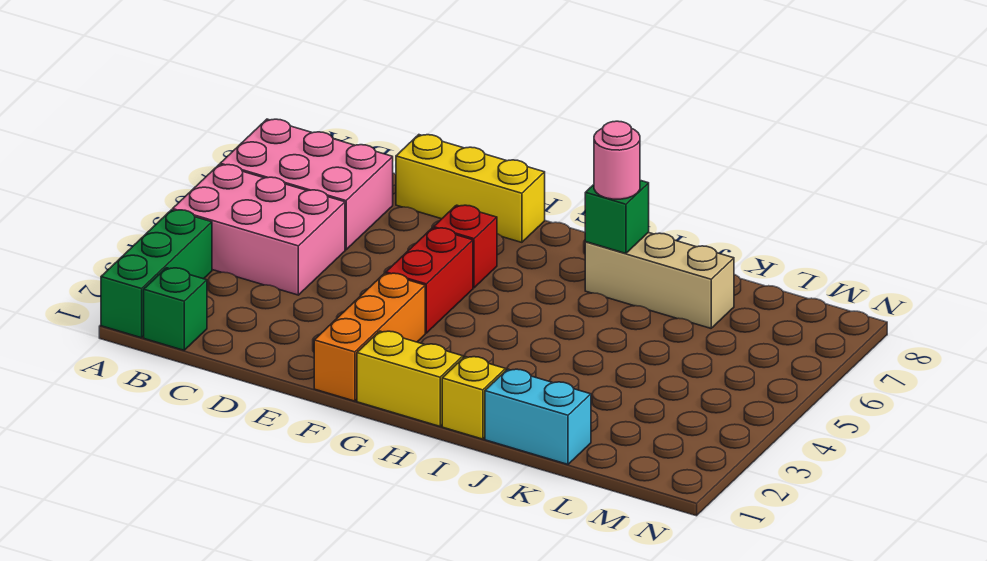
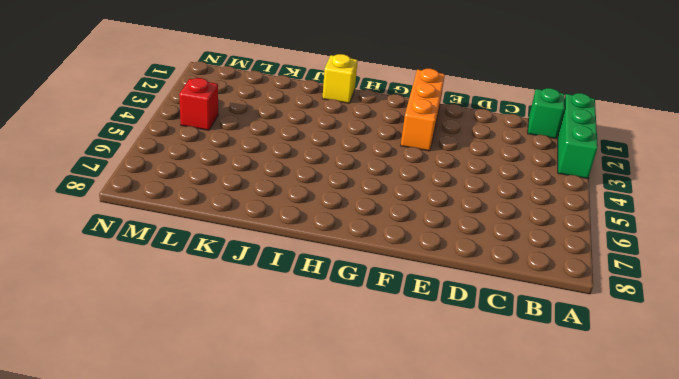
red 1x1 brick [179,78,218,130] -> red 1x1 brick moved to [434,205,497,288]
none -> pink 2x3 brick [173,164,345,295]
none -> pink 2x3 brick [220,119,393,250]
none -> yellow 1x3 brick [396,135,545,242]

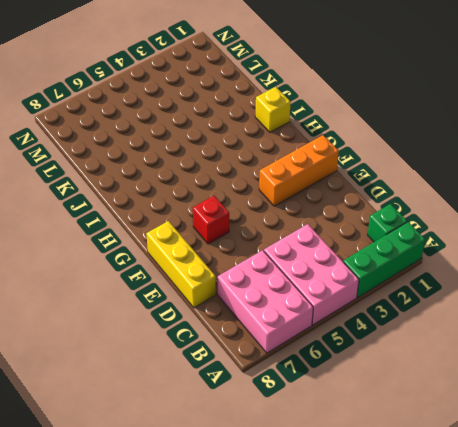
none -> red 1x2 brick [386,228,473,333]
none -> yellow 1x2 brick [357,331,463,426]
none -> tan 1x3 brick [585,232,734,328]

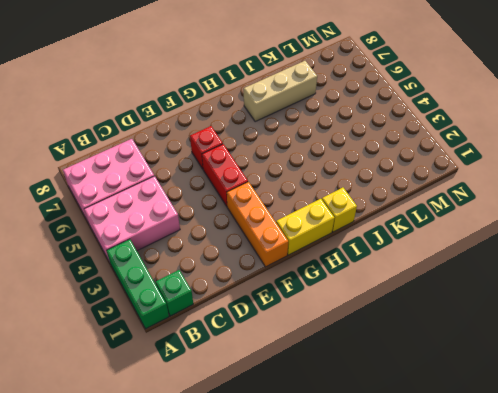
none -> yellow 1x3 brick [396,135,545,242]
none -> cyan 1x2 brick [485,369,591,464]
none -> green 1x1 brick [585,180,649,253]

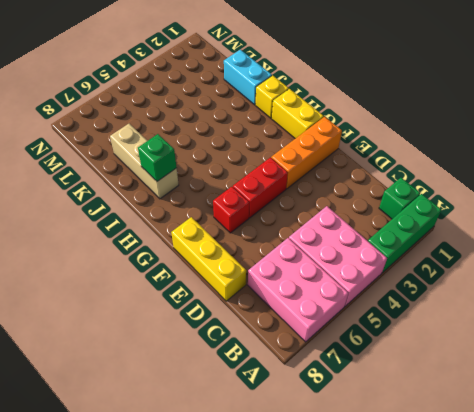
none -> pink 1x1 round brick [594,121,640,199]

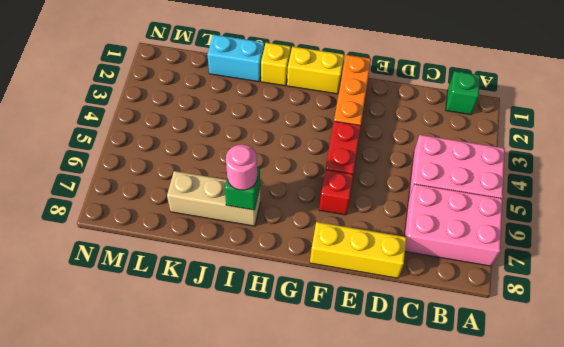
none -> green 1x3 brick [101,210,212,338]

